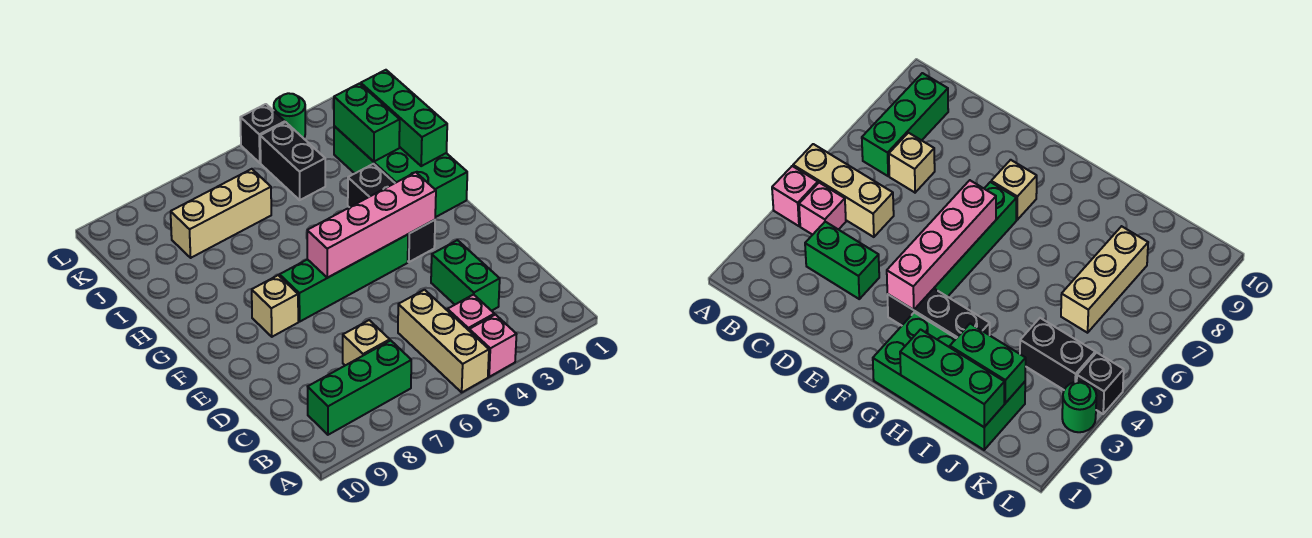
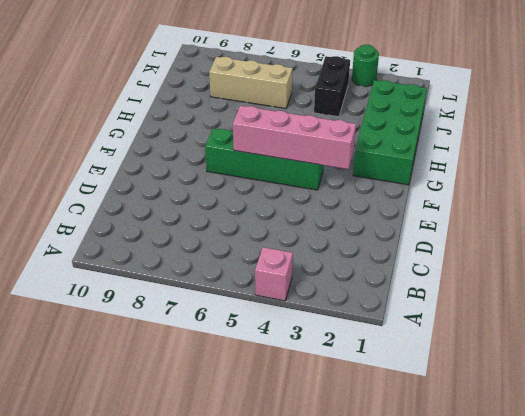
none -> tan 1x3 brick [398,290,489,392]
none -> pink 1x1 brick [447,294,494,330]
none -> green 1x3 brick [308,340,411,435]

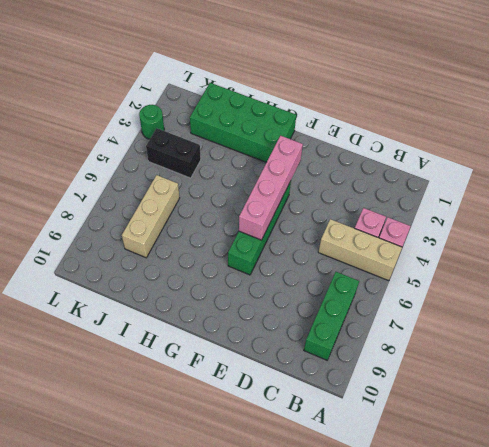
none -> green 1x2 brick [431,240,500,311]
none -> tan 1x1 brick [343,320,390,365]
none -> black 1x3 brick [348,164,435,262]

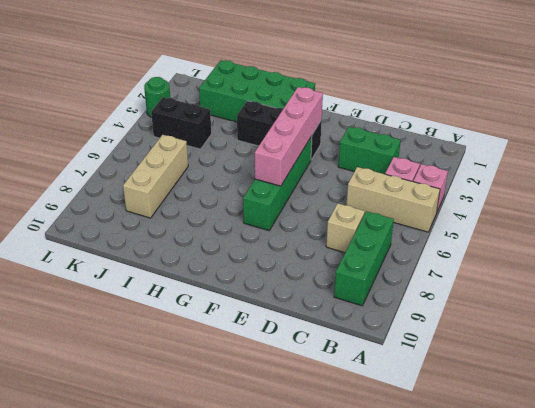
none -> tan 1x1 brick [252,275,298,337]
none -> black 1x1 brick [240,104,285,163]
none -> green 1x3 brick [361,70,447,166]

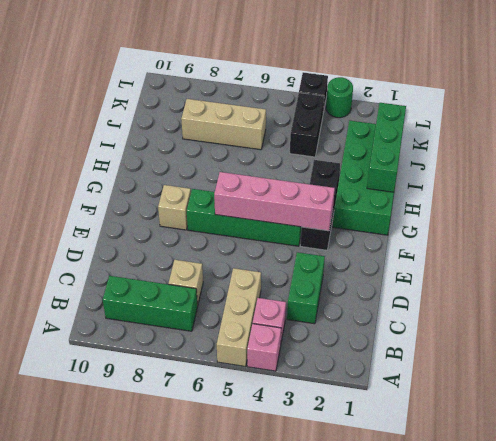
none -> green 1x2 brick [334,84,400,162]

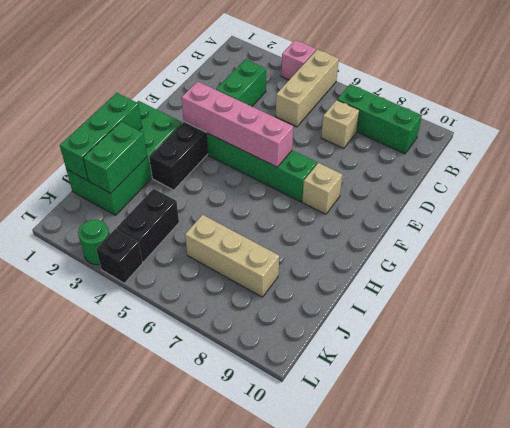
none -> pink 1x1 brick [447,294,494,330]

